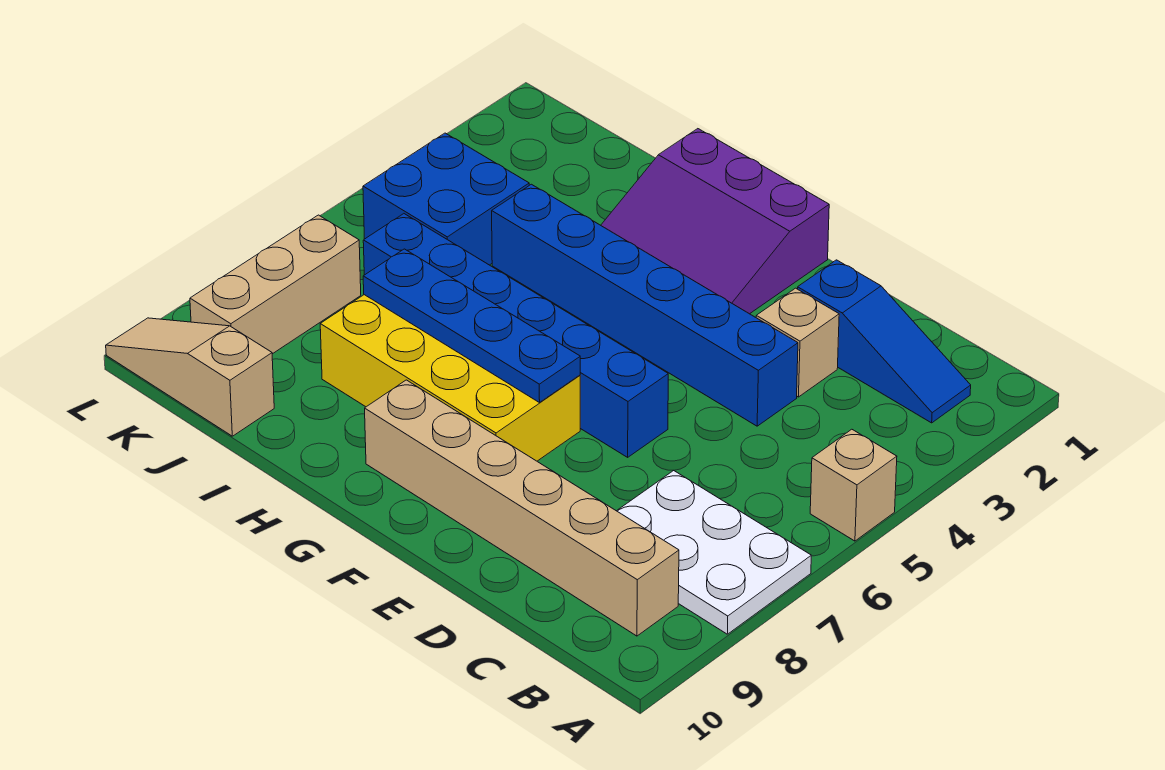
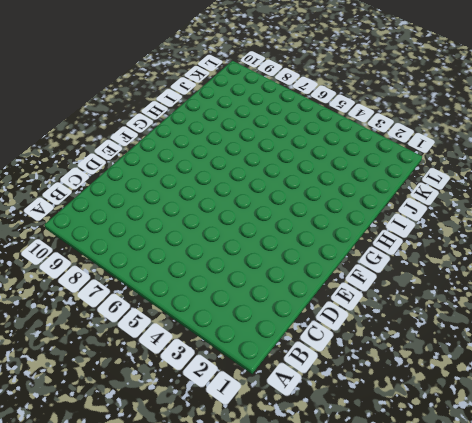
none -> tan 1x1 brick [810,429,897,541]
none -> white 2x3 plate [617,470,811,634]
none -> blue 1x3 slope [798,260,971,423]

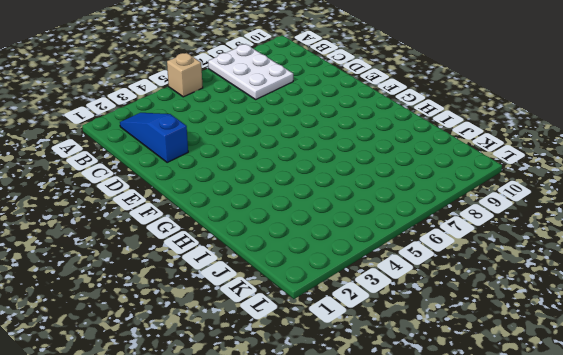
none -> tan 1x6 brick [365,380,679,636]
none -> tan 1x1 brick [756,288,839,397]
none -> blue 1x6 brick [492,184,798,426]

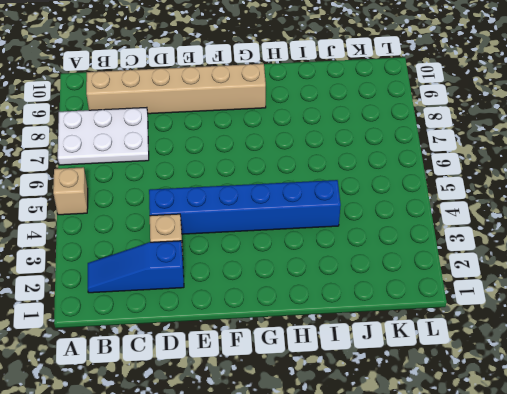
none -> blue 1x6 brick [363,214,668,457]
none -> purple 3x3 slope [601,129,829,314]
none -> yellow 2x4 brick [320,295,580,461]

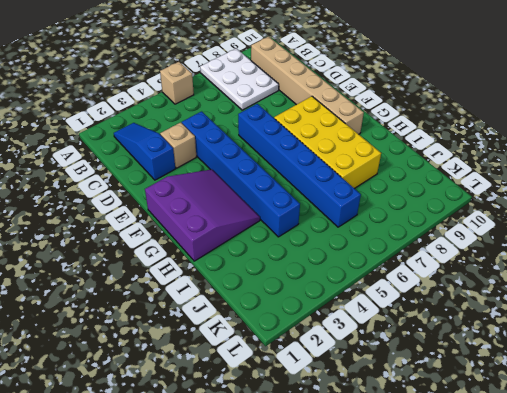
none -> blue 2x2 brick [363,133,529,265]
none -> tan 1x3 slope [106,318,274,436]
none -> tan 1x3 brick [190,215,361,354]

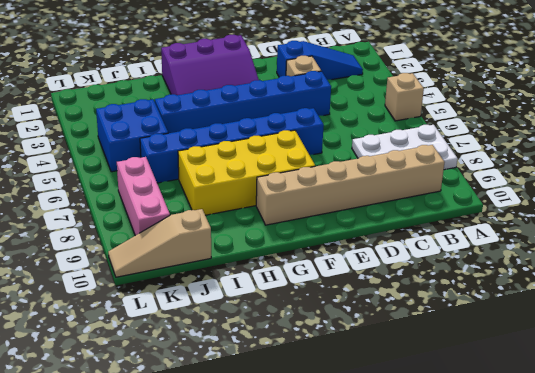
pink 1x3 brick [117,157,170,236] -> tan 1x3 brick [190,215,361,354]
none -> blue 1x4 plate [363,249,580,403]

